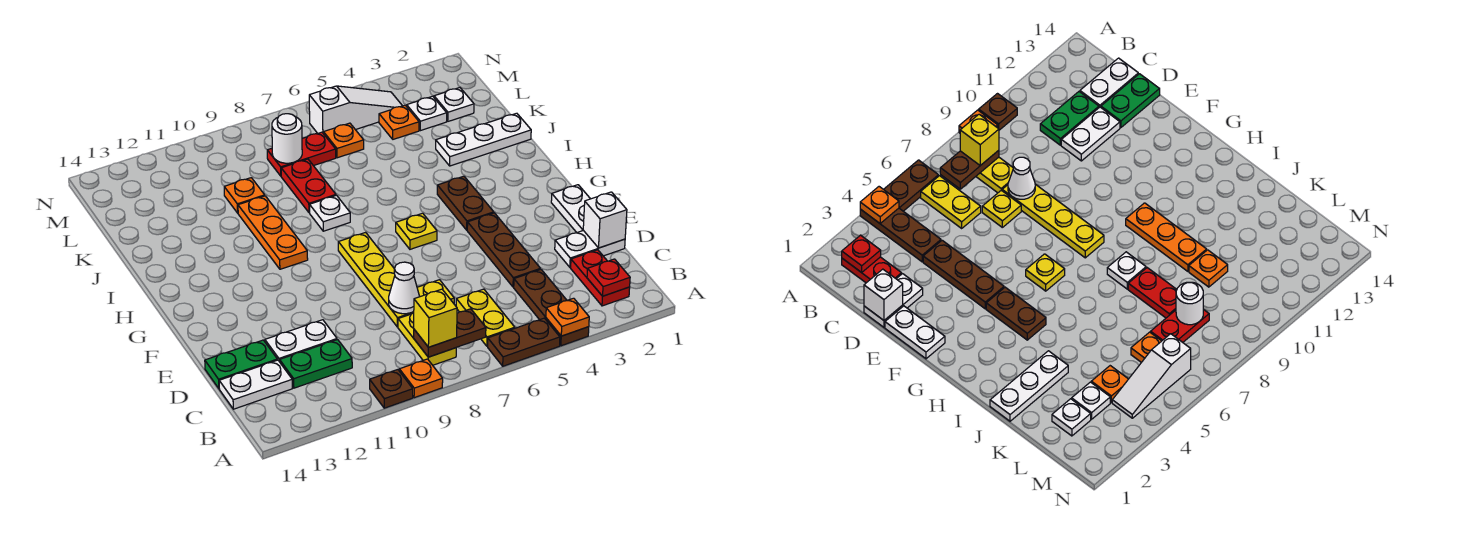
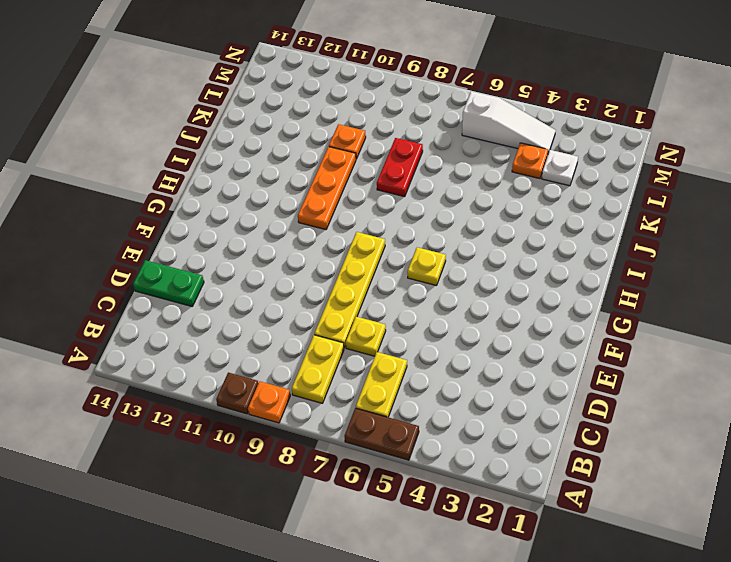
none -> brown 1x3 plate [514,269,589,346]
none -> red 1x2 plate [571,250,630,306]
none -> green 1x2 plate [280,340,352,388]
none -> white 1x2 plate [219,360,292,409]

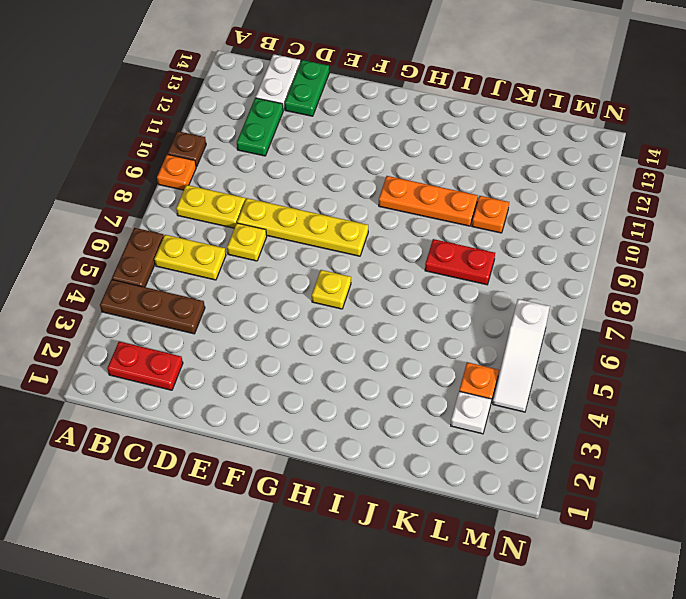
none -> white 1x2 plate [555,230,625,267]
none -> brown 1x3 plate [467,213,540,287]
none -> white 1x2 plate [265,320,337,362]
none -> white 1x2 plate [551,185,590,232]

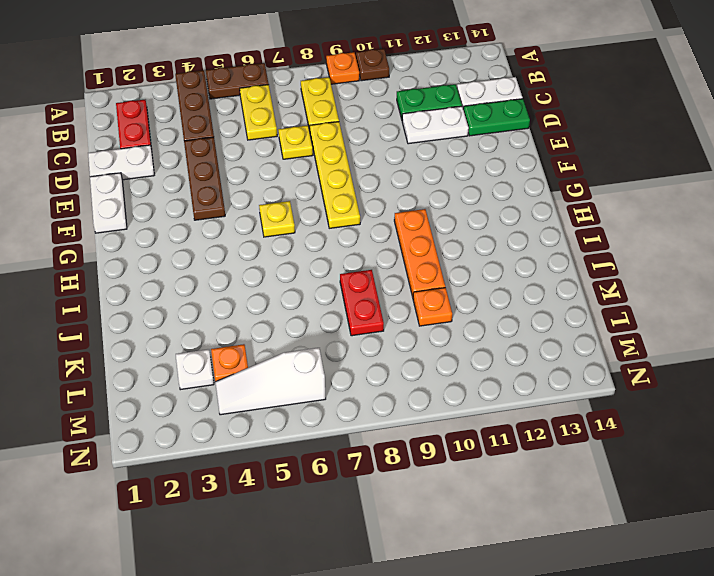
none -> brown 1x2 plate [437,176,494,230]
none -> white 1x1 plate [310,195,350,231]
none -> white 1x3 plate [436,113,531,166]
none -> white 1x1 plate [434,88,474,121]

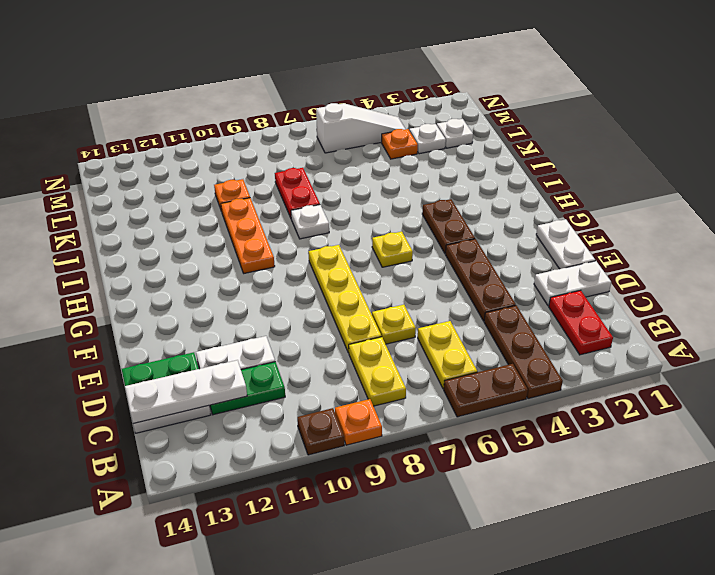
white 1x3 plate [125,360,247,424] -> white 1x3 plate moved to [436,113,531,166]
none -> orange 1x1 plate [324,123,364,158]
none -> red 1x2 plate [267,132,336,176]
none -> orange 1x1 plate [546,298,589,336]
none -> red 1x1 plate [587,259,630,296]

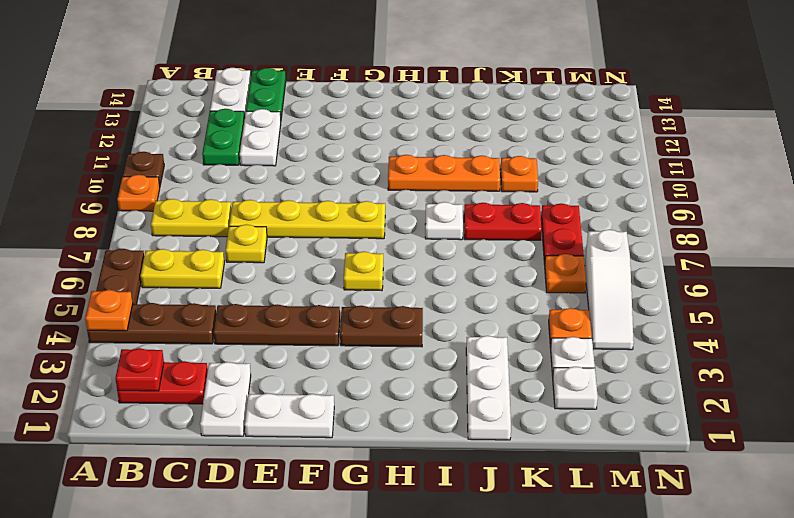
none -> brown 1x2 plate [414,309,486,357]
none -> white 1x1 brick [583,192,627,248]
none -> white 1x1 cone [389,262,420,314]
none -> white 1x1 round brick [272,114,302,163]

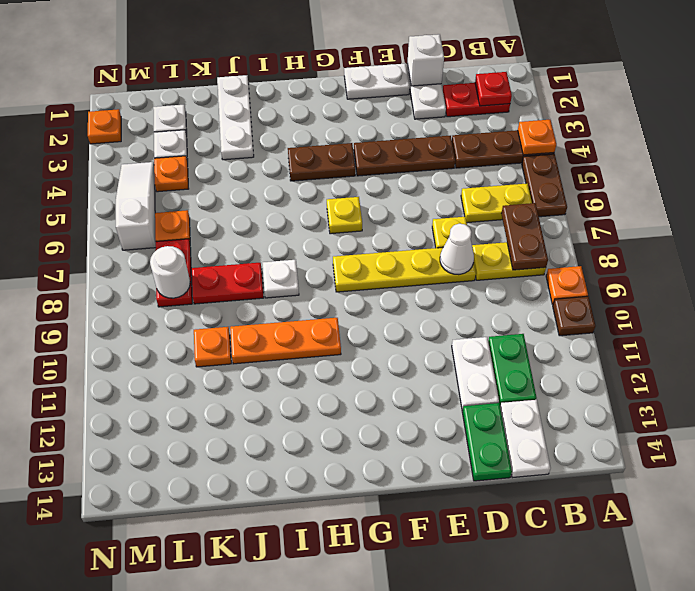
orange 1x1 plate [88,109,121,144] -> none
none -> yellow 1x1 brick [414,289,457,347]

